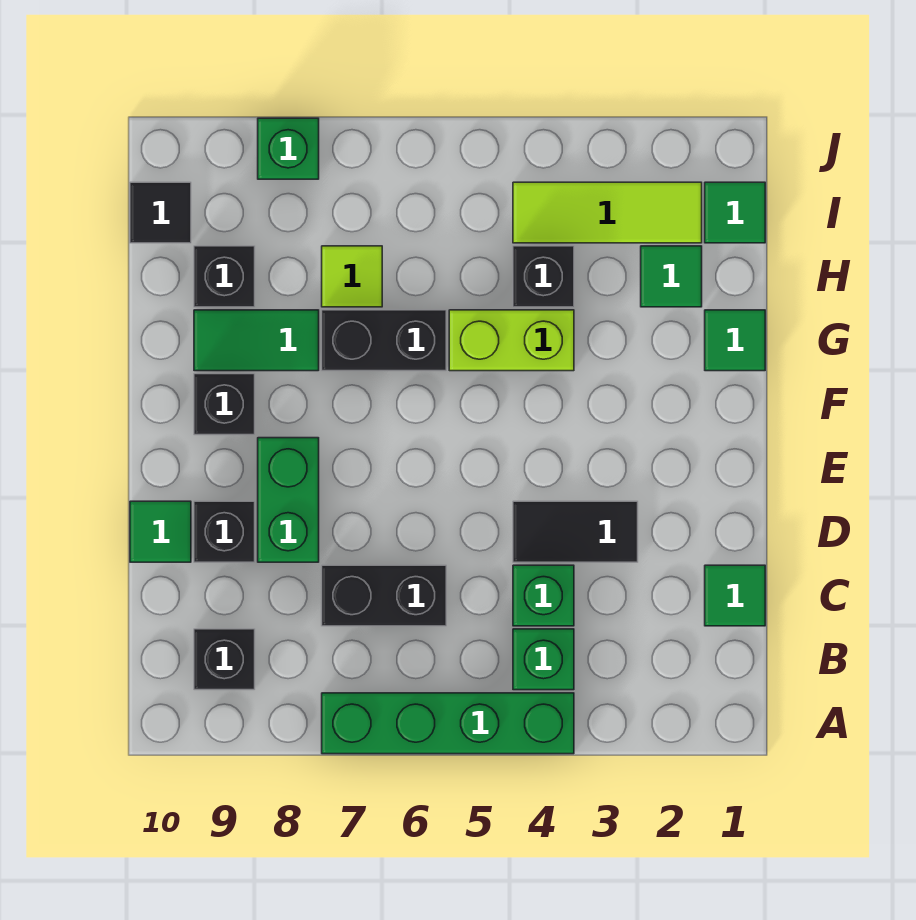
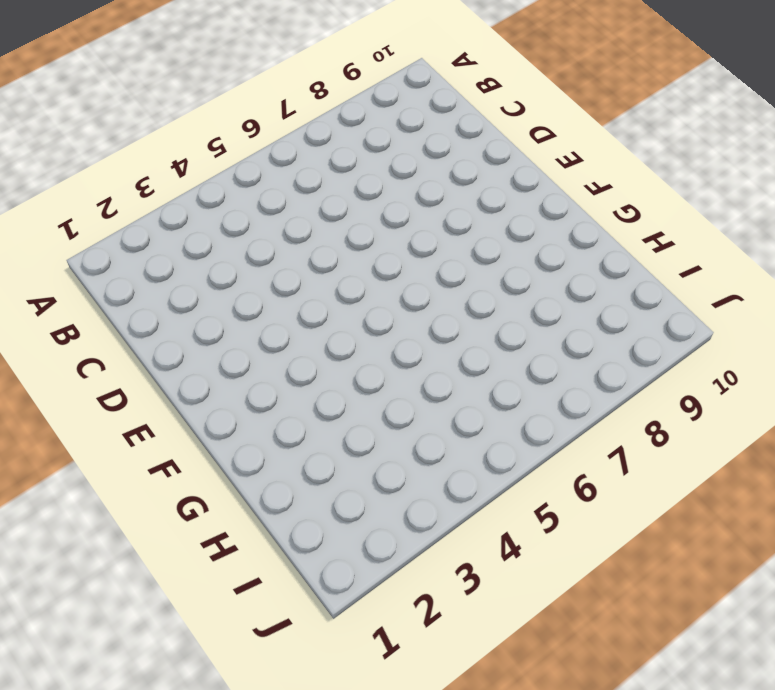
none -> green 1x4 brick [322,693,574,754]
none -> green 1x1 brick [513,629,574,690]
none -> black 1x1 brick [194,629,255,690]

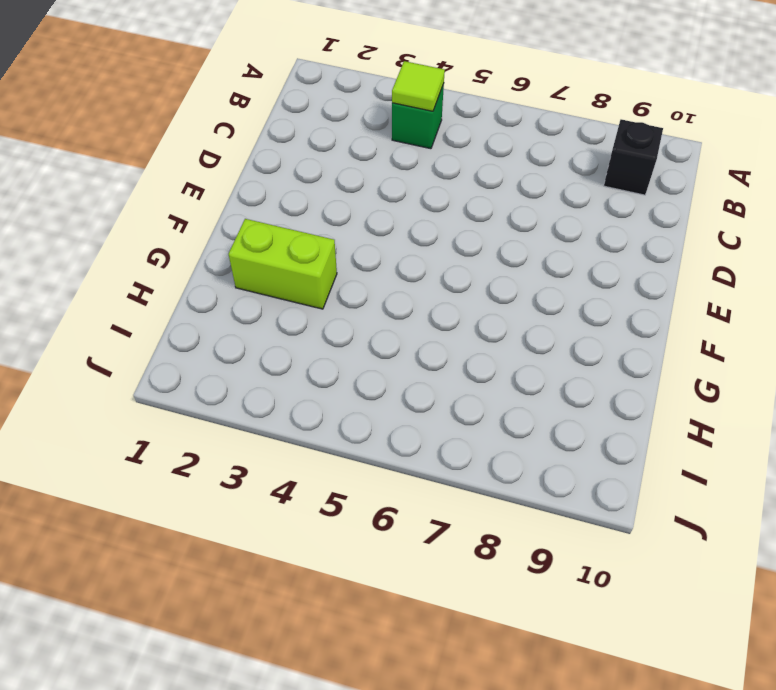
lime 1x1 tile [392,61,445,111] -> lime 1x1 tile moved to [322,246,382,307]
lime 1x2 brick [229,219,337,309] -> lime 1x2 brick moved to [449,310,574,371]
none -> green 1x4 brick [322,693,574,754]
none -> green 1x1 tile [705,565,765,626]
none -> green 1x1 brick [513,565,574,626]

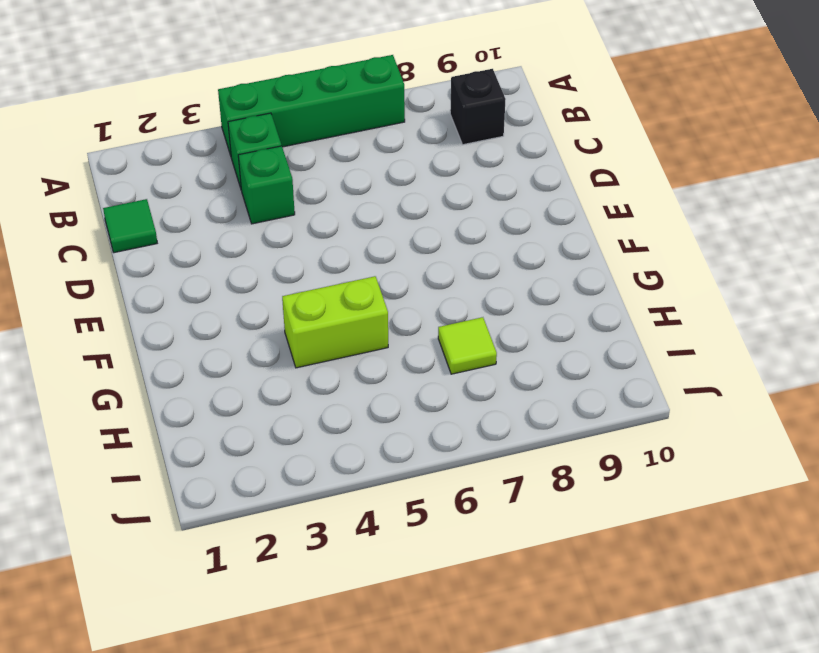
none -> black 1x2 brick [322,565,446,626]
none -> black 1x2 tile [513,501,638,562]
none -> green 1x2 brick [258,438,319,562]

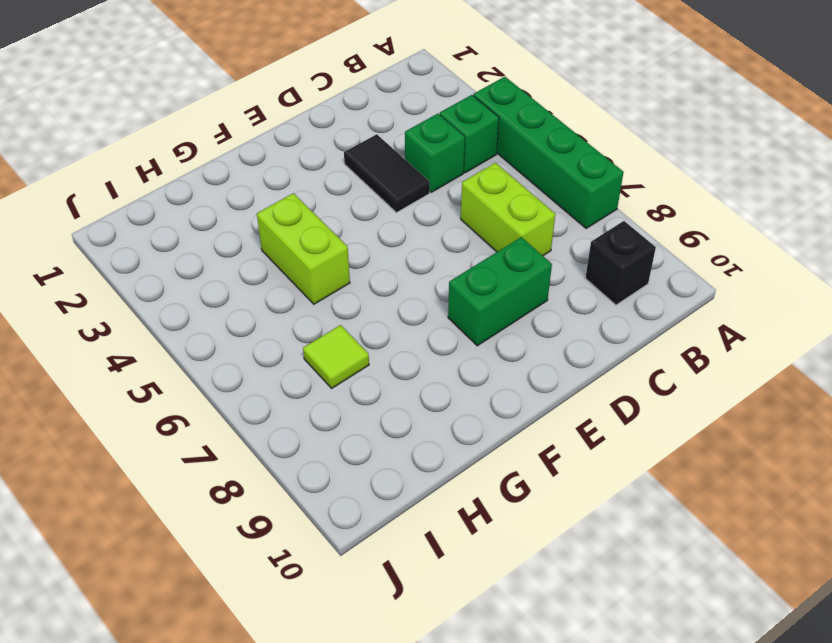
lime 1x2 brick [461,163,555,256] -> black 1x2 brick [322,565,446,626]
none -> green 1x1 tile [705,565,765,626]
none -> black 1x1 brick [194,501,255,562]
none -> green 1x1 tile [130,501,191,562]

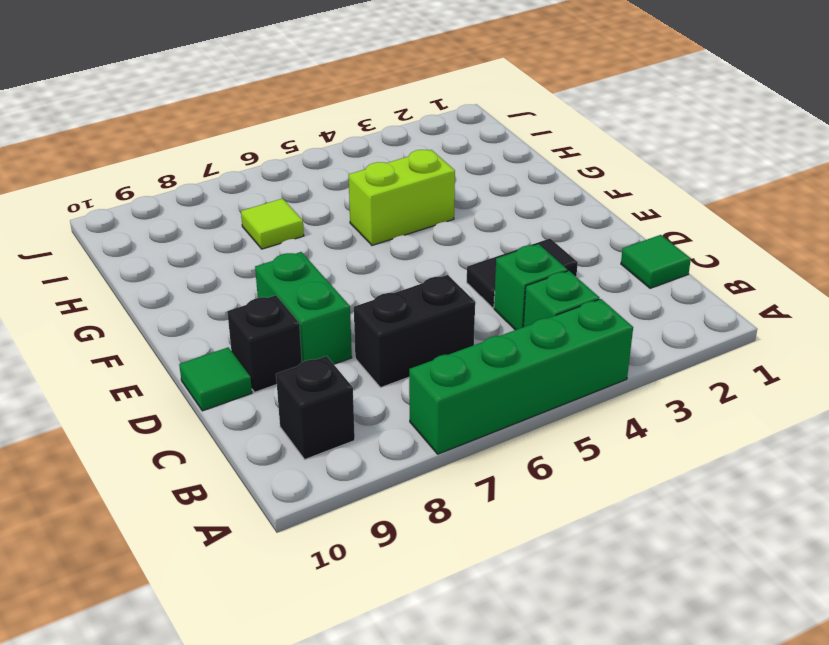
none -> black 1x1 brick [194,374,255,435]
none -> green 1x1 tile [705,310,765,371]
none -> black 1x2 brick [322,310,446,371]

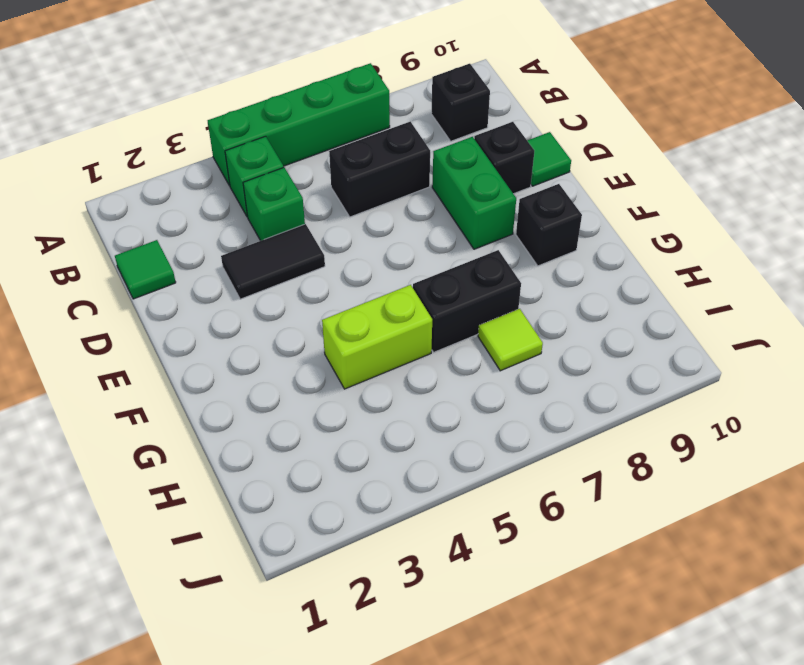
none -> green 1x1 tile [705,310,765,371]
none -> green 1x2 tile [194,310,319,371]
none -> green 1x1 tile [641,246,702,307]

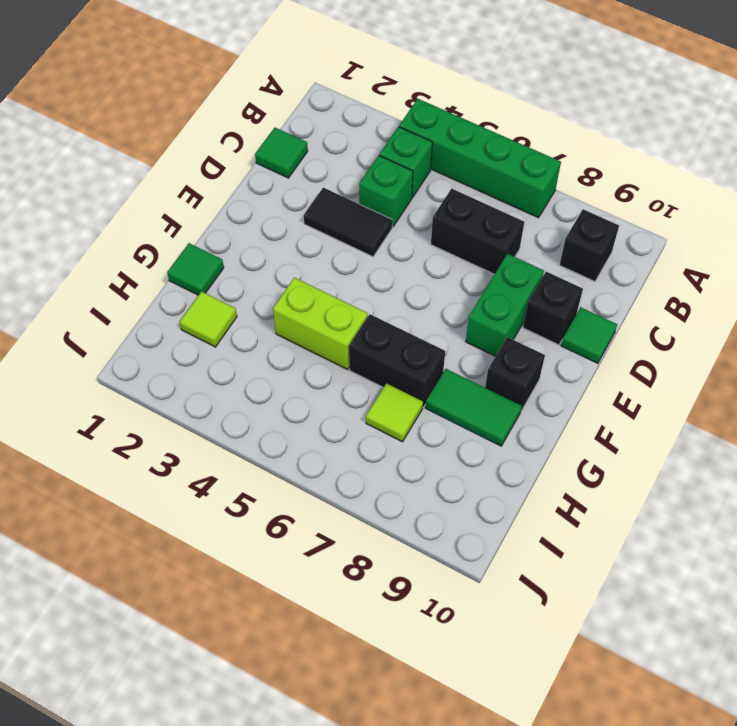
lime 1x1 tile [180,291,237,347] -> green 1x1 tile [641,246,702,307]
none -> black 1x1 brick [513,246,574,307]
none -> black 1x1 brick [194,246,255,307]
none -> green 1x1 tile [705,182,765,243]

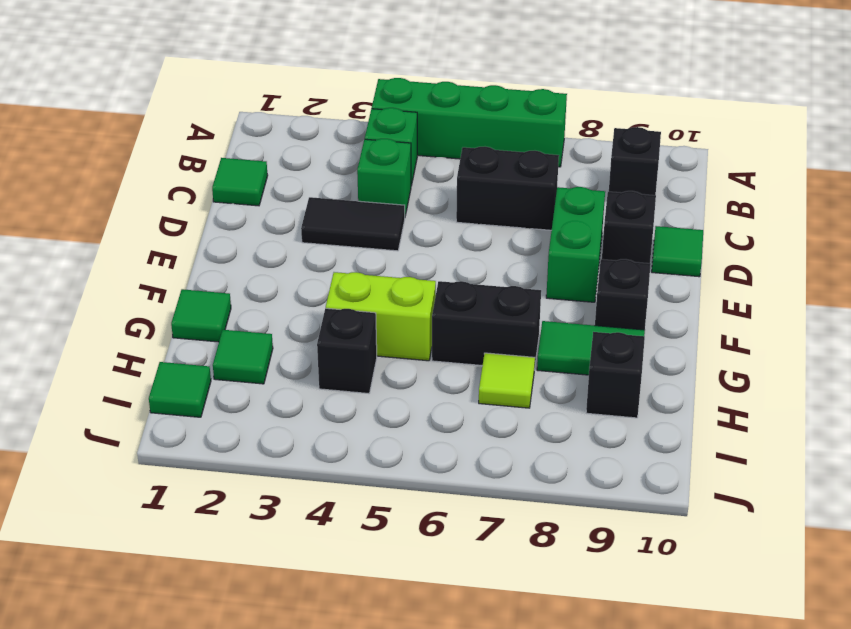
none -> lime 1x3 tile [513,182,702,243]
none -> black 1x1 tile [130,182,191,243]
none -> green 1x1 brick [258,118,319,179]

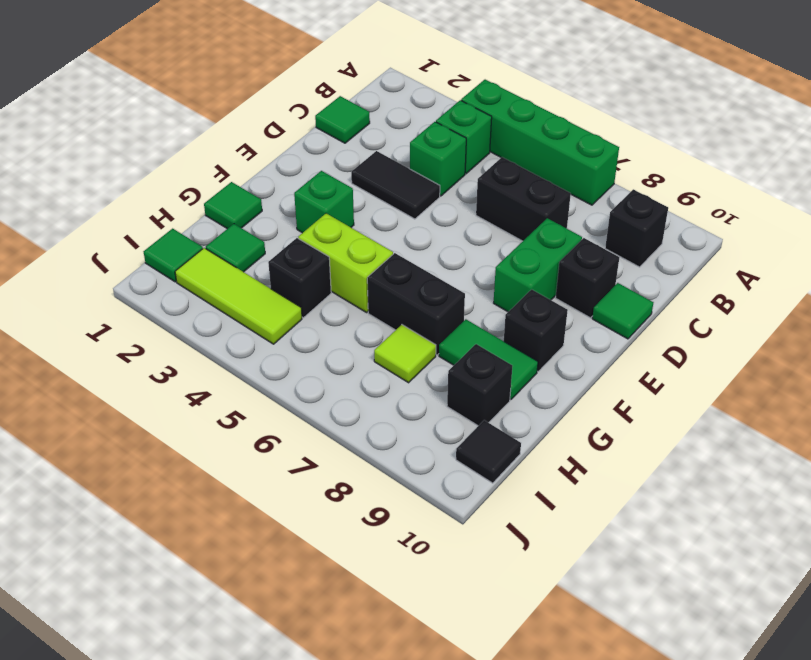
green 1x1 brick [294,171,354,233] -> green 1x1 brick moved to [258,118,319,179]

